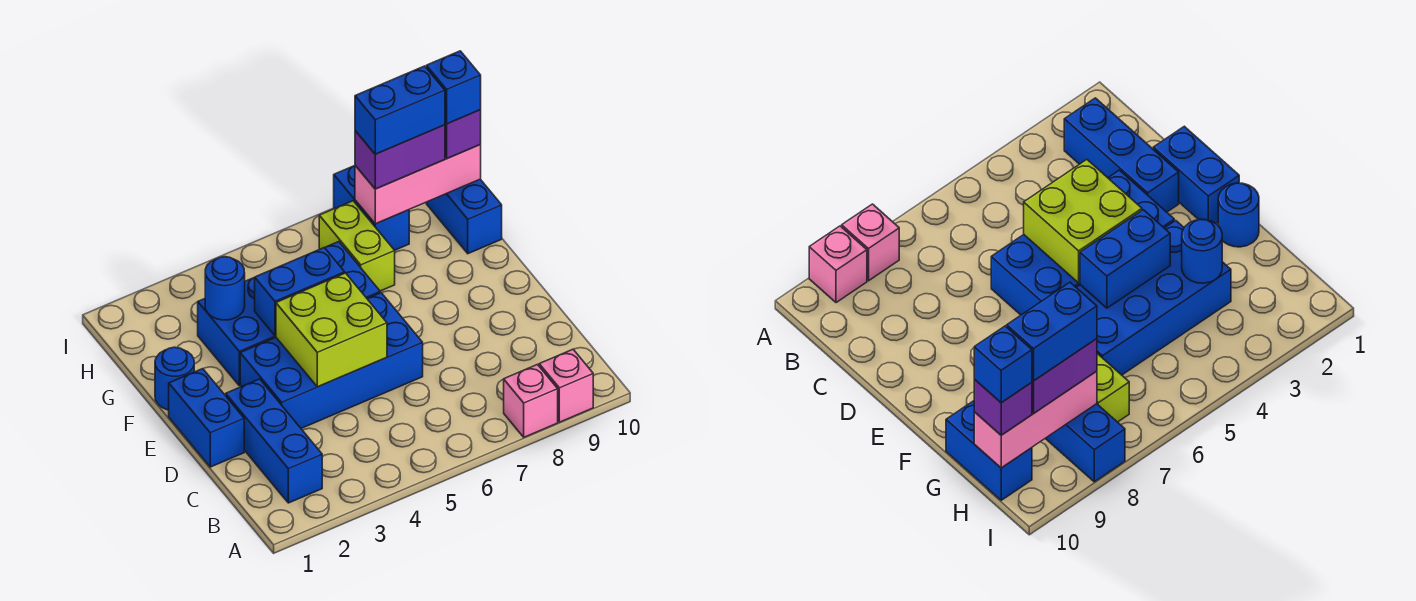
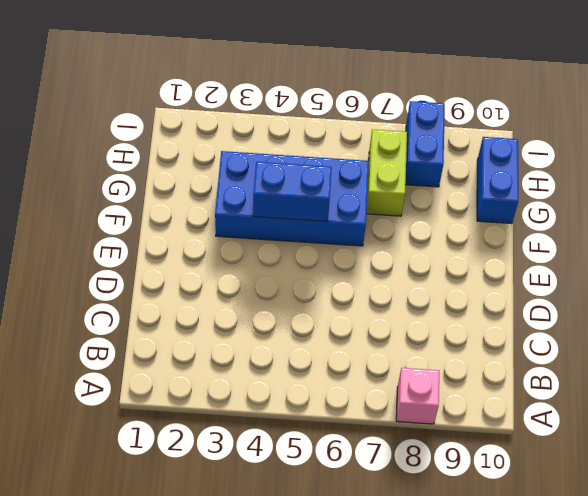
none -> pink 1x1 brick [539,349,593,422]
none -> blue 1x3 brick [226,379,322,503]
none -> blue 1x2 brick [169,369,244,467]

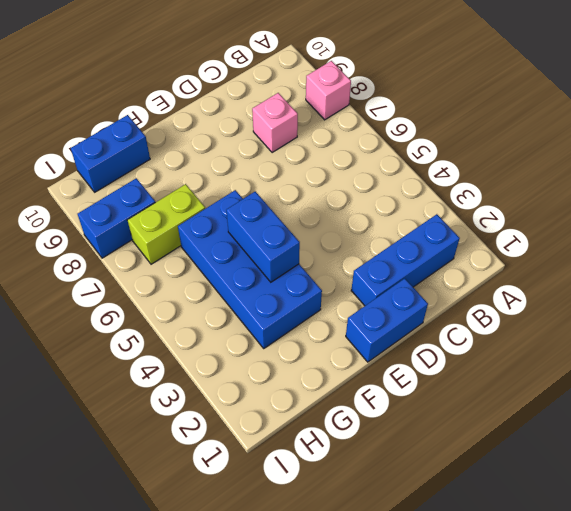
pink 1x1 brick [252,93,298,153] -> pink 1x1 brick moved to [539,349,593,422]
none -> blue 2x4 brick [240,293,423,428]
none -> blue 1x1 round brick [155,347,194,410]
none -> lime 2x2 brick [276,273,387,387]

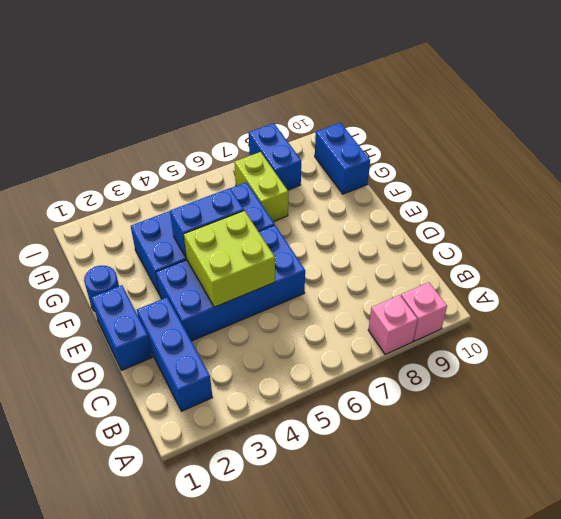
none -> blue 1x1 round brick [205,257,245,320]
none -> pink 1x3 brick [355,145,481,224]
none -> purple 1x2 brick [355,125,445,189]

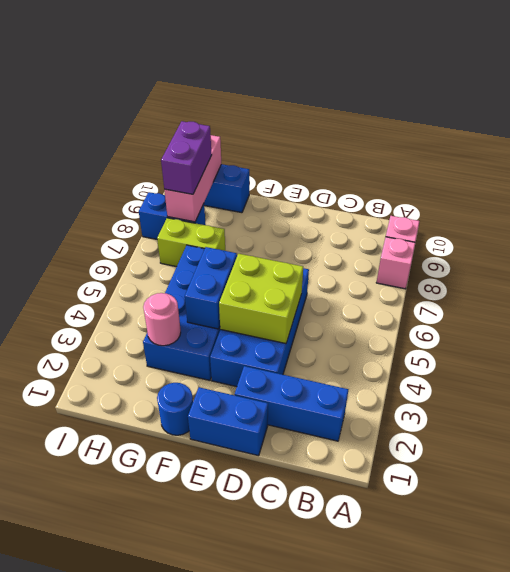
pink 1x1 round brick [143,293,181,346] -> blue 1x1 round brick [205,257,245,320]
none -> purple 1x1 brick [445,110,481,159]
none -> blue 1x2 brick [355,66,445,154]
none -> blue 1x1 brick [426,51,481,124]

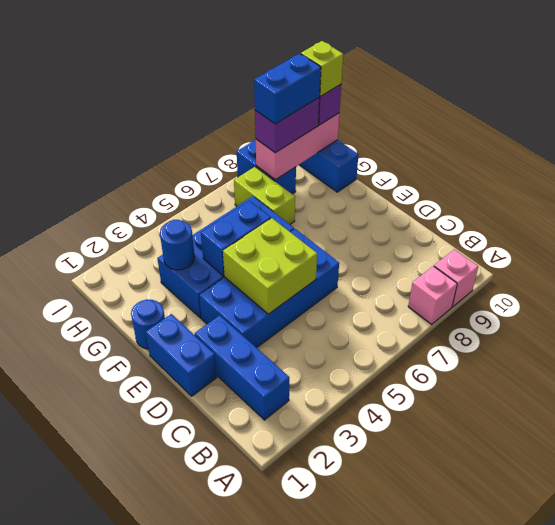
lime 1x1 brick [301,41,343,96] -> blue 1x1 brick [426,51,481,124]

